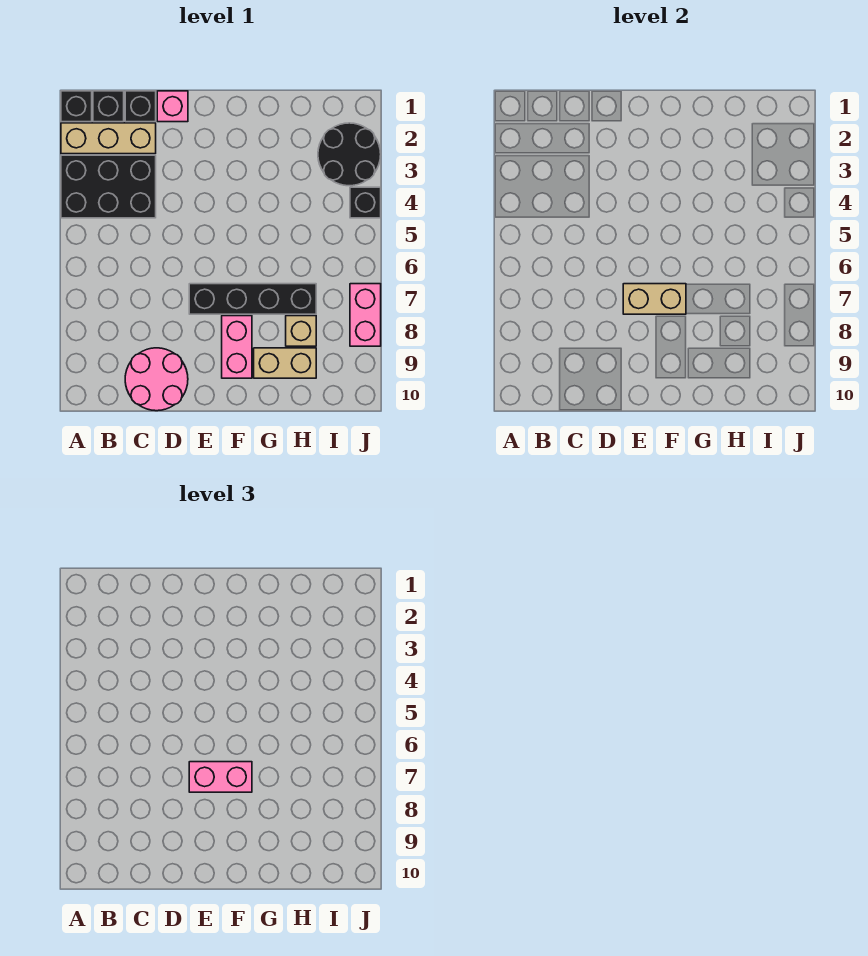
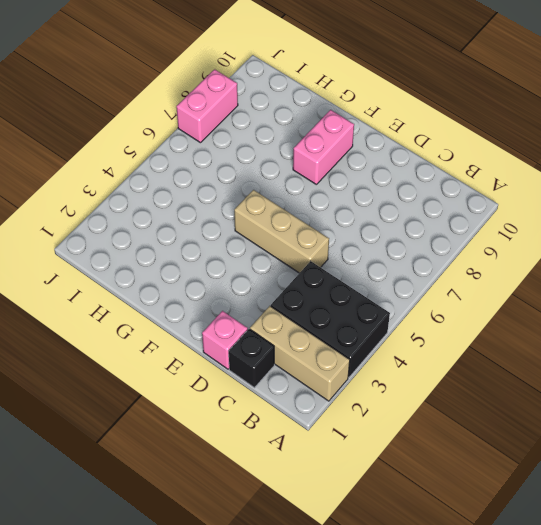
tan 1x3 brick [234,190,329,273] -> none
none -> black 1x1 brick [61,91,92,122]
none -> black 1x1 brick [93,91,124,122]
none -> pink 2x2 round brick [125,348,188,411]

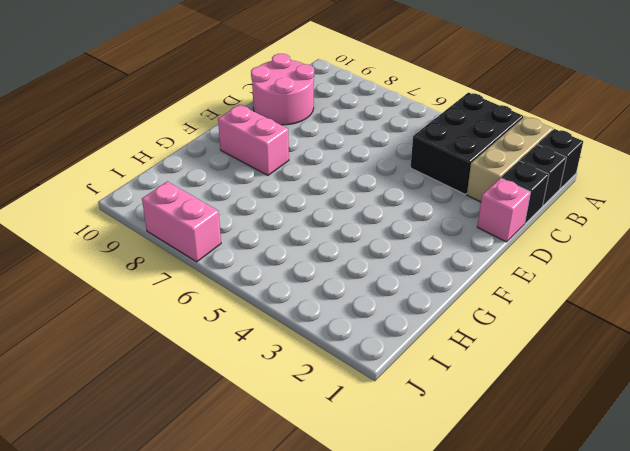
none -> black 1x4 brick [189,284,316,314]
none -> tan 1x2 brick [254,348,316,378]
none -> tan 1x1 brick [286,316,316,346]

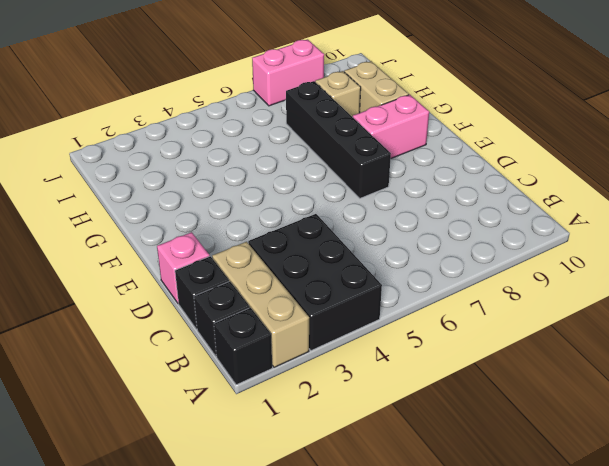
none -> pink 2x2 round brick [125,348,188,411]
none -> black 2x2 round brick [318,123,381,186]
none -> black 1x1 brick [350,187,381,218]

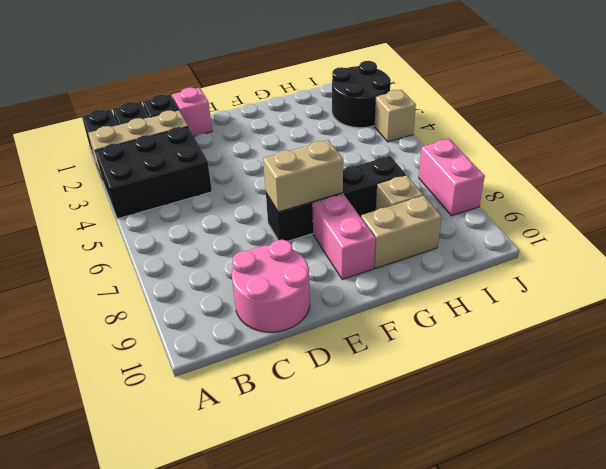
tan 1x1 brick [374,90,416,142] -> black 1x1 brick [350,187,381,218]
none -> pink 1x2 brick [189,762,252,792]

